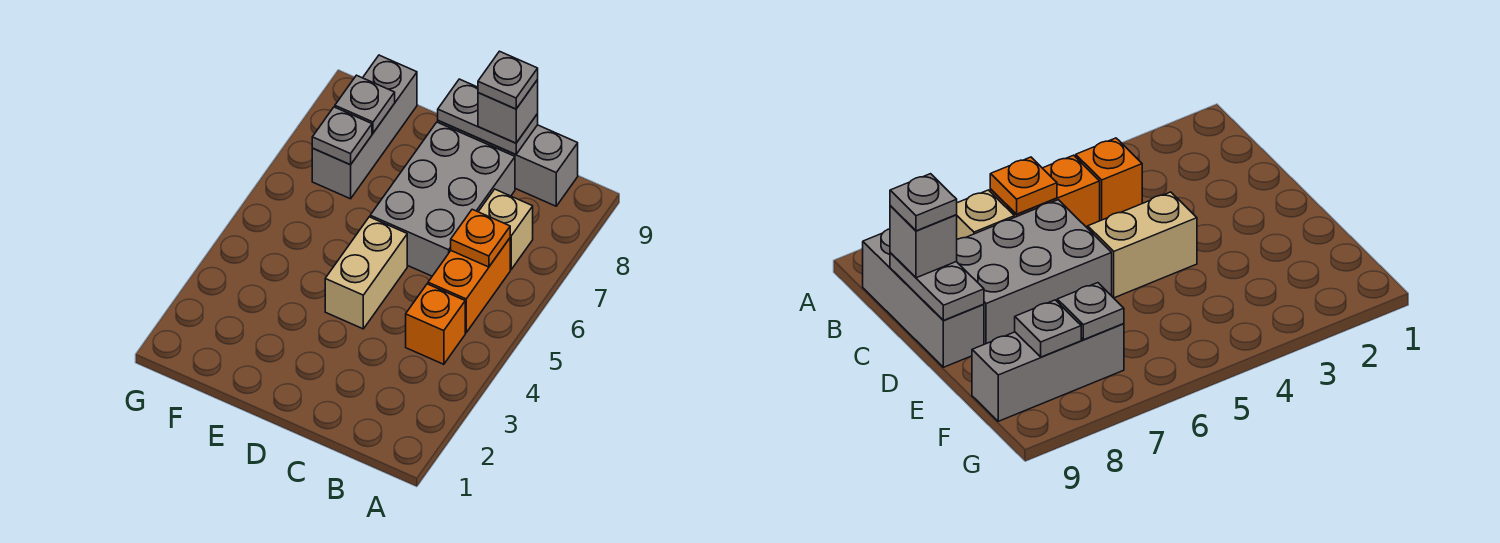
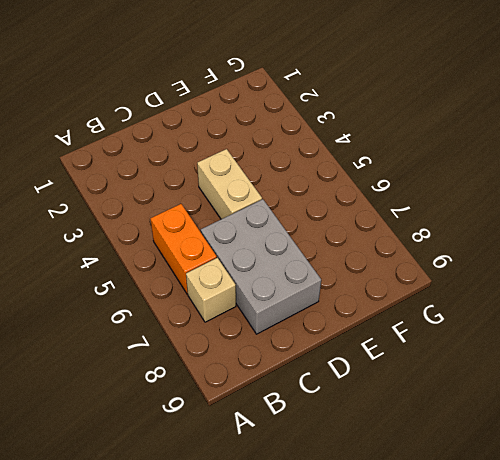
none -> orange 1x1 brick [406,284,465,364]
none -> grey 1x3 brick [438,121,578,206]
none -> grey 1x3 brick [312,55,417,199]

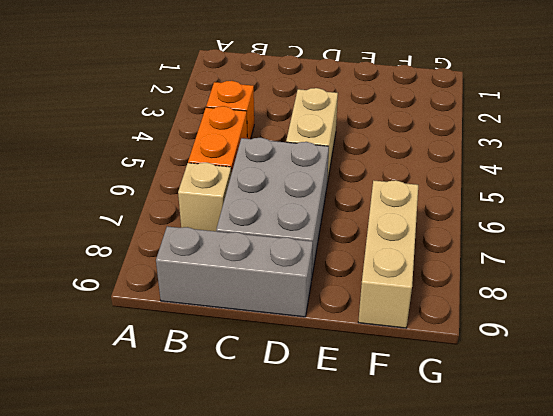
tan 1x3 brick [358,180,418,328] -> grey 1x3 brick [312,55,417,199]
none -> orange 1x1 plate [451,209,510,267]
none -> grey 1x2 plate [438,79,538,155]
none -> grey 1x1 plate [312,107,372,165]

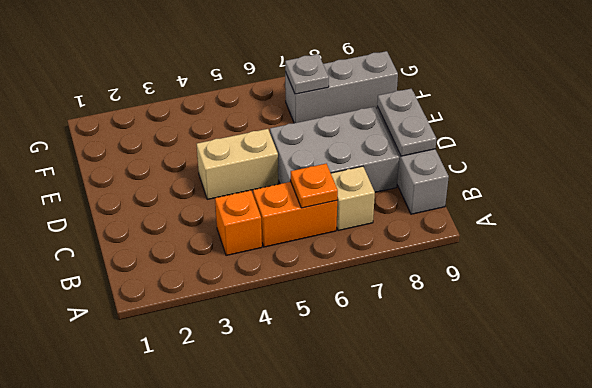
none -> grey 1x1 plate [335,75,395,133]
none -> grey 1x1 brick [478,80,538,143]
none -> grey 1x1 plate [478,51,538,109]

